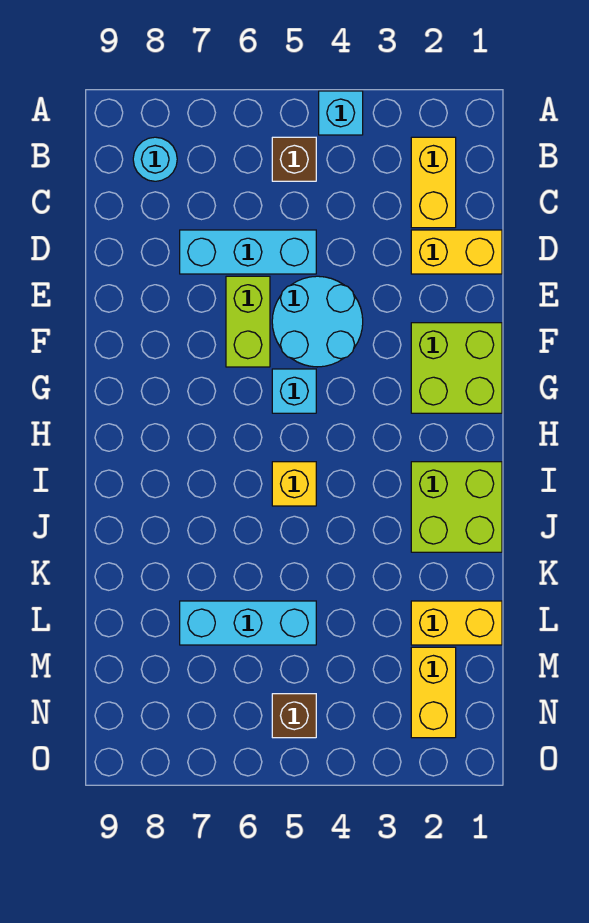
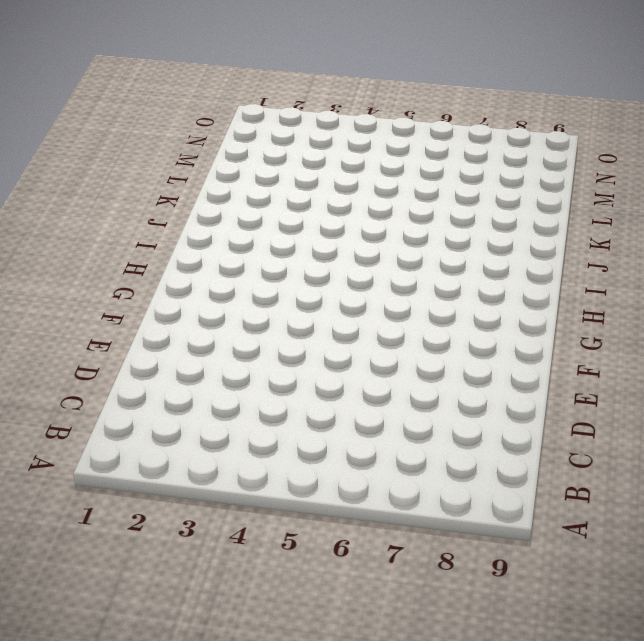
none -> cyan 1x1 brick [319,91,363,135]
none -> yellow 1x2 brick [411,137,456,228]
none -> brown 1x1 brick [272,137,316,181]

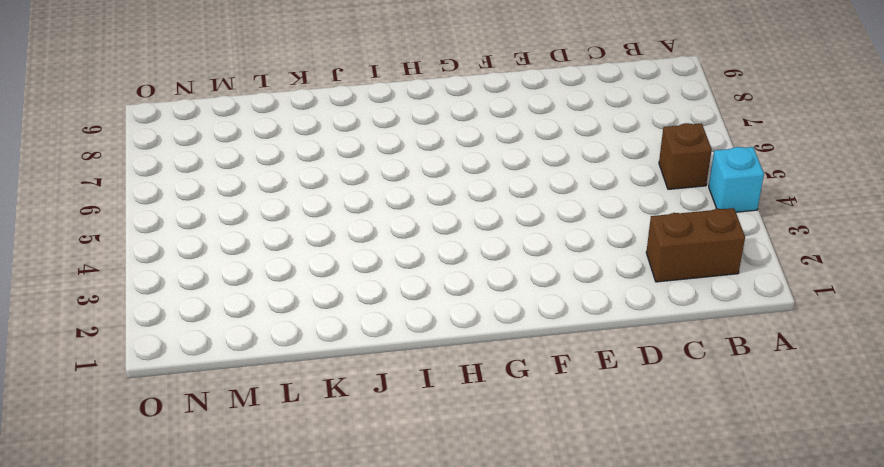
brown 1x2 brick [646,208,745,282] -> yellow 1x2 brick [411,137,456,228]
none -> cyan 1x1 round brick [133,137,177,181]
none -> yellow 1x2 brick [411,230,502,274]
none -> cyan 1x3 brick [180,230,316,274]

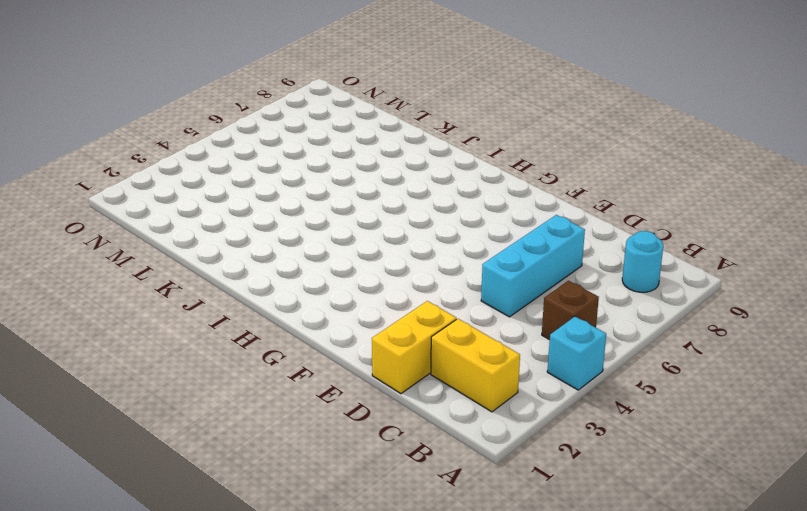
none -> cyan 2x2 round brick [272,276,363,367]
none -> lime 1x2 brick [226,276,270,367]
none -> lime 2x2 brick [411,323,502,413]

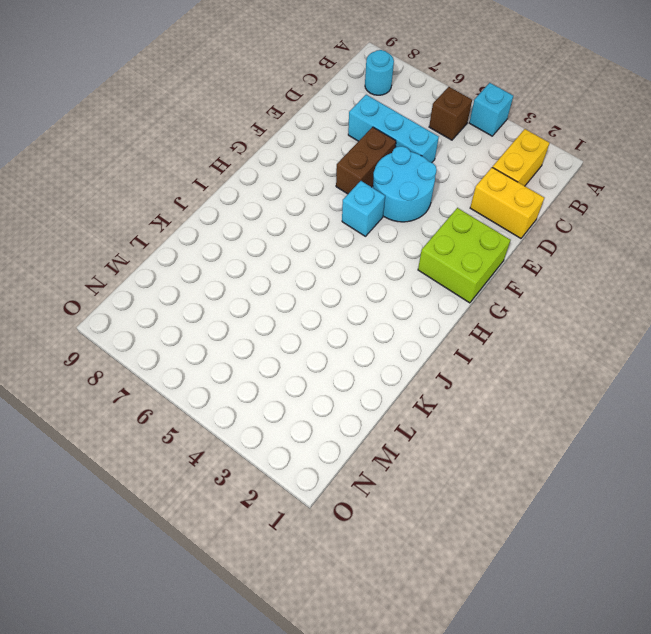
brown 1x2 brick [336,127,396,194] -> lime 1x2 brick [226,276,270,367]
none -> lime 2x2 brick [411,462,502,552]
none -> yellow 1x1 brick [272,462,316,506]
none -> yellow 1x2 brick [411,601,502,645]

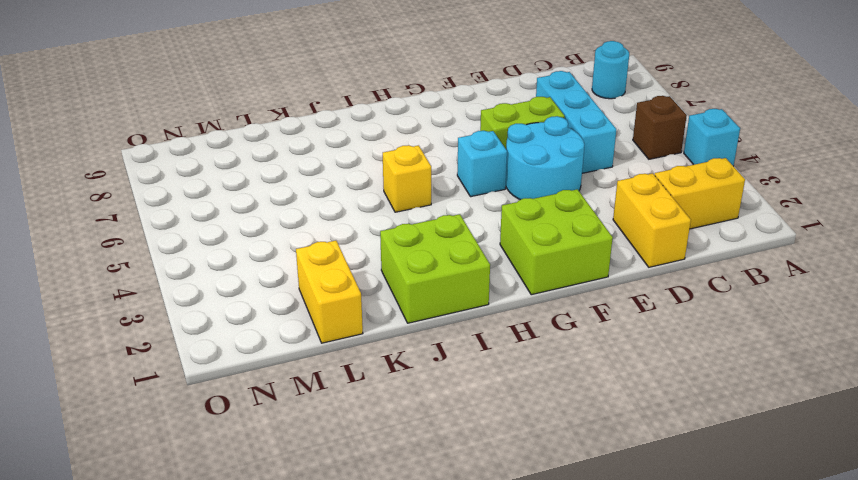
none -> cyan 1x3 brick [180,601,316,645]
none -> yellow 1x2 brick [411,647,456,738]
none -> brown 1x1 brick [272,694,316,738]

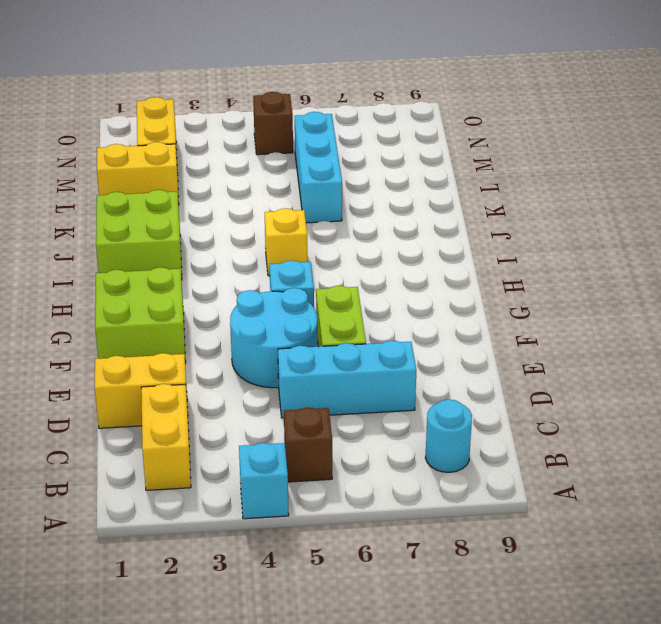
cyan 1x3 brick [295,112,342,223] -> cyan 1x3 brick turned to [180,601,316,645]

